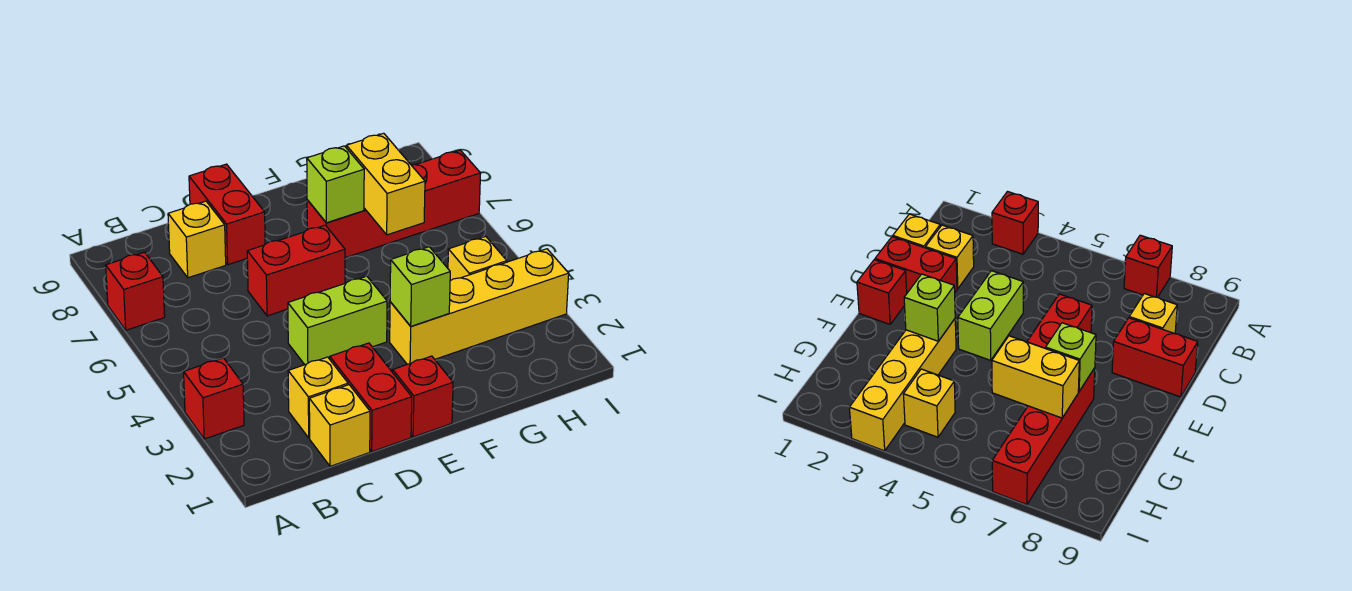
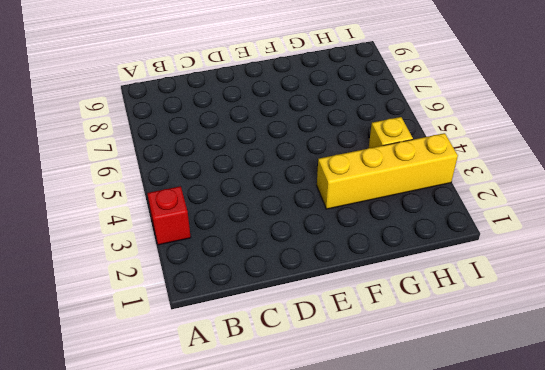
none -> red 1x1 brick [106,252,165,330]
none -> yellow 1x1 brick [309,385,370,466]
none -> yellow 1x1 brick [288,357,348,438]

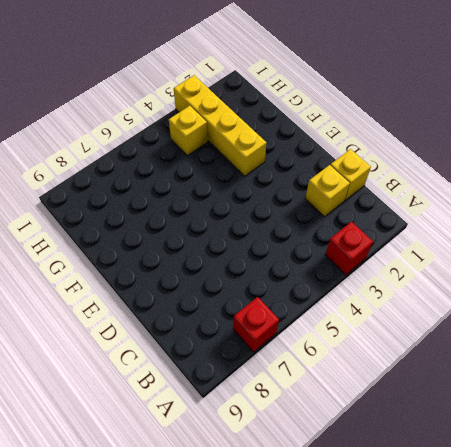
none -> yellow 1x1 brick [168,201,226,278]
none -> red 1x2 brick [330,343,412,452]
none -> lime 1x2 brick [288,276,387,365]

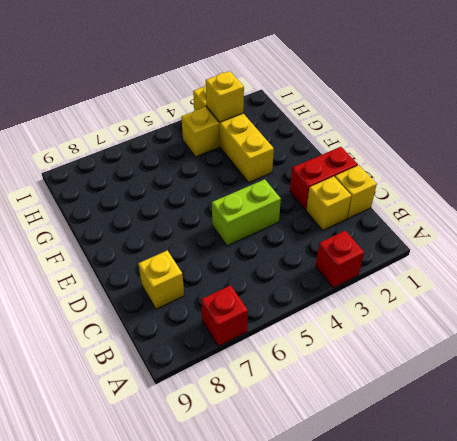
lime 1x2 brick [212,179,281,246] -> lime 1x2 brick turned to [288,276,387,365]
yellow 1x1 brick [206,71,244,122] -> none
none -> red 1x2 brick [247,225,345,316]
none -> red 1x2 brick [189,164,265,265]
none -> red 1x1 brick [393,356,453,437]

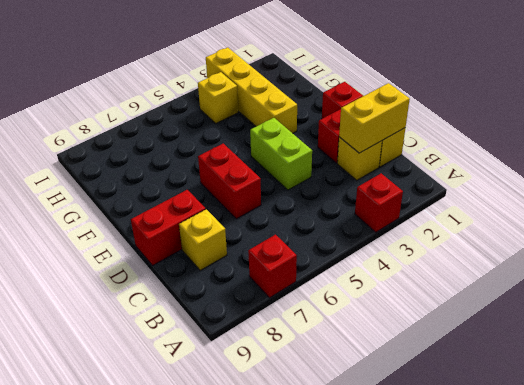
yellow 1x2 brick [339,83,410,153] -> yellow 1x2 brick moved to [346,133,425,235]
none -> red 1x4 brick [307,150,481,258]
none -> lime 1x1 brick [390,247,450,326]
none -> lime 1x1 brick [307,146,364,223]

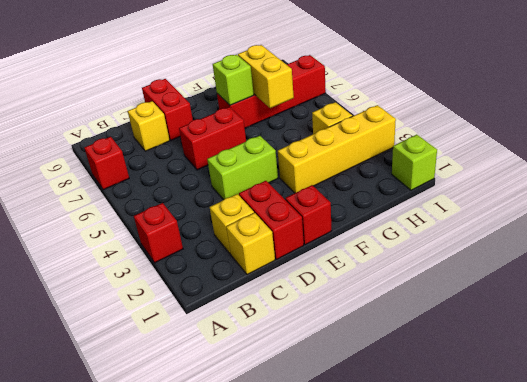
lime 1x1 brick [392,135,437,190] -> lime 1x1 brick moved to [390,247,450,326]

